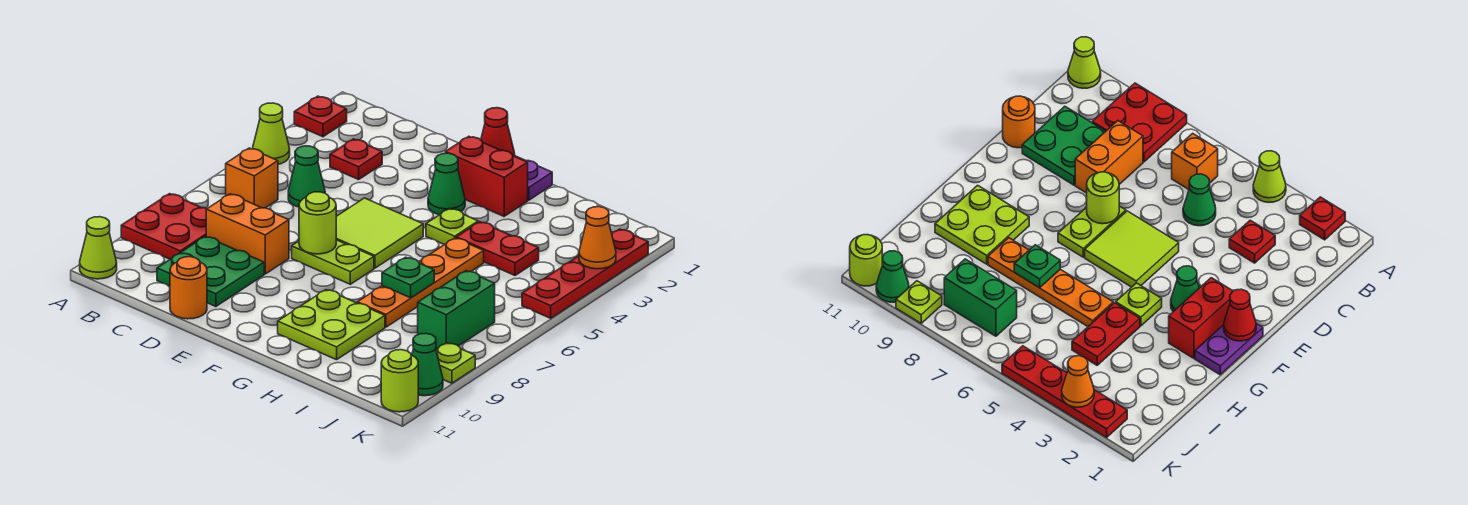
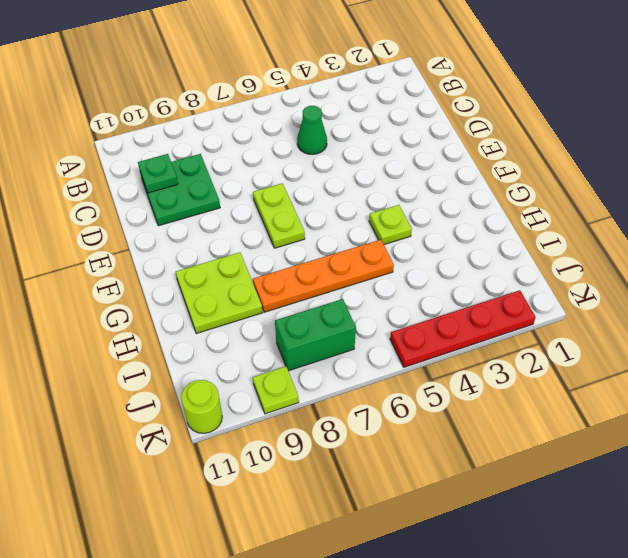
green 1x1 plate [138,154,178,193] -> green 1x1 plate moved to [382,257,434,298]
none -> red 1x1 plate [294,96,347,137]
none -> lime 1x1 cone [253,103,290,164]
none -> red 2x2 plate [121,194,207,259]

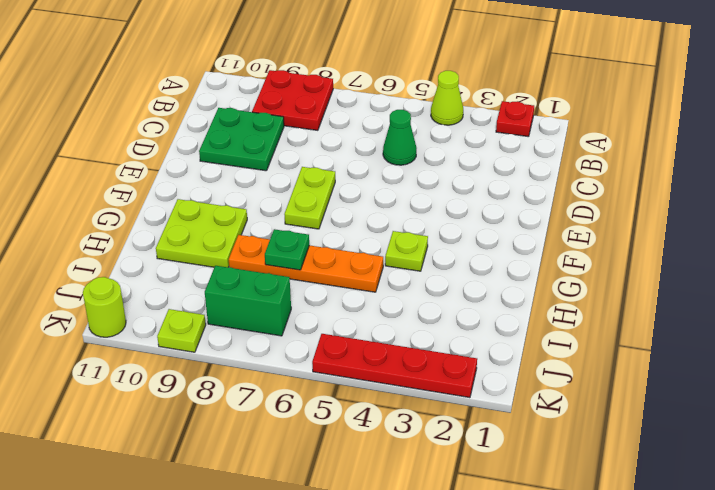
none -> lime 1x1 cone [80,217,117,279]
none -> orange 1x1 brick [226,148,278,208]
none -> red 1x1 plate [330,139,382,180]

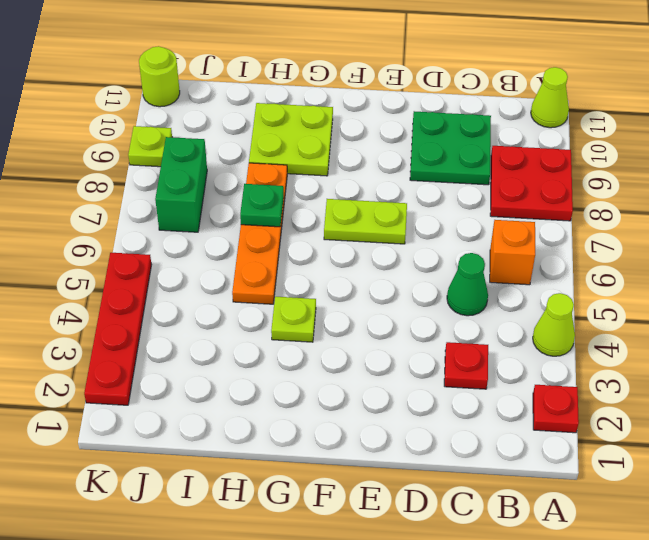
none -> orange 1x2 brick [206,194,289,274]
none -> orange 1x1 round brick [170,257,207,319]
none -> lime 2x2 tile [336,198,423,268]

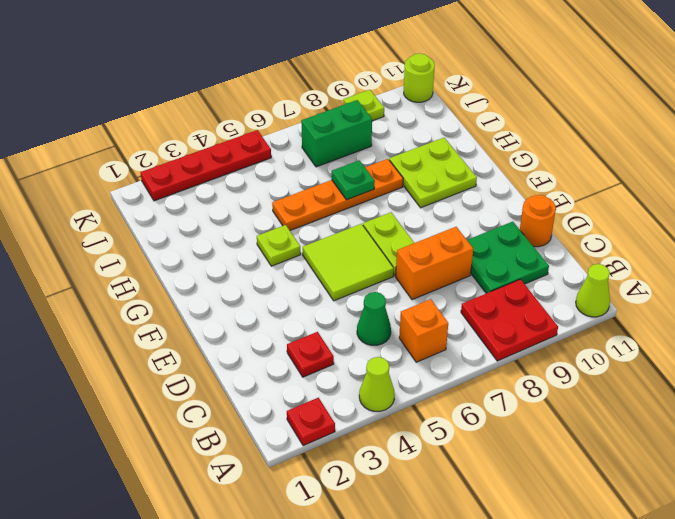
orange 1x2 brick [396,227,473,300] -> orange 1x2 brick turned to [206,194,289,274]
none -> purple 1x2 plate [515,156,552,200]
none -> red 1x2 brick [445,136,528,216]
none -> green 1x1 cone [428,153,465,215]

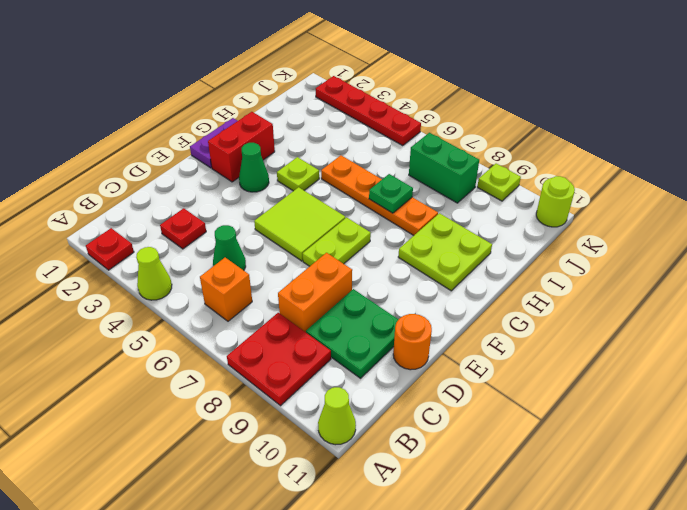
none -> red 1x2 plate [456,222,539,275]
none -> green 1x1 cone [412,333,443,396]
none -> lime 1x1 round brick [299,192,336,254]

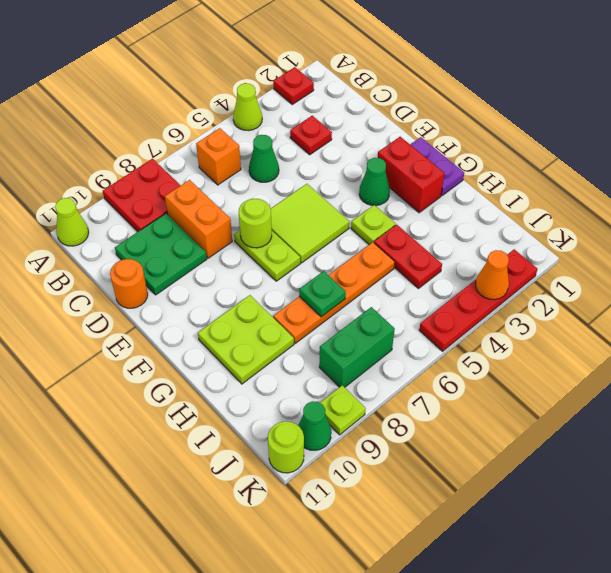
none -> red 1x1 cone [481,108,515,156]

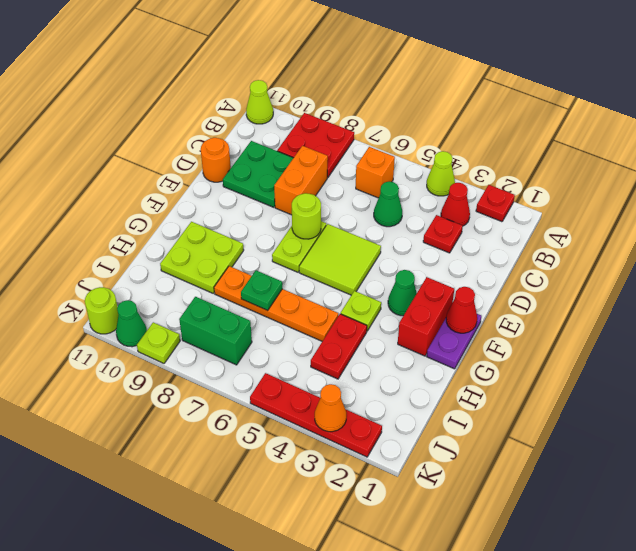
red 1x1 cone [441,183,470,226] -> none

